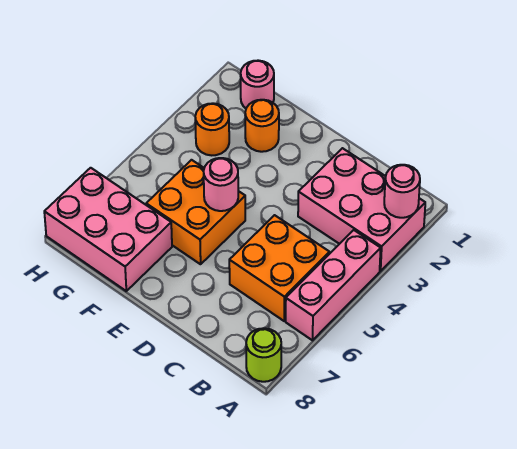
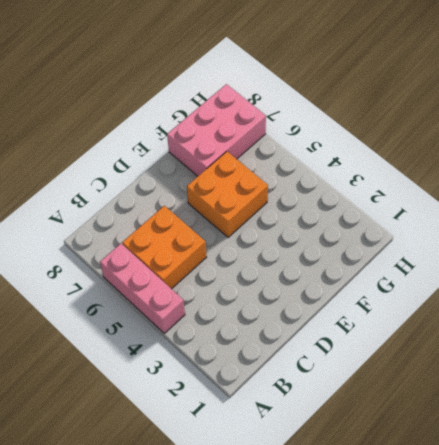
none -> pink 2x3 brick [298,148,425,271]
none -> lime 1x1 round brick [246,328,281,382]

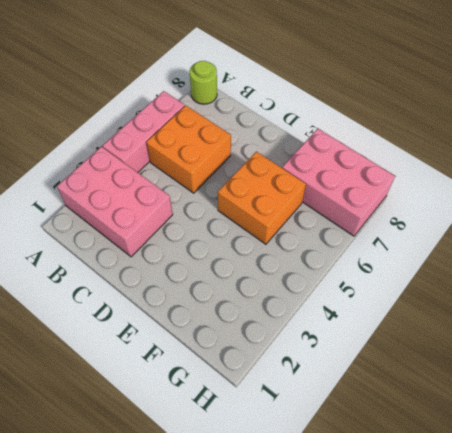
none -> orange 1x1 round brick [245,100,279,152]
none -> pink 1x1 round brick [241,60,274,108]

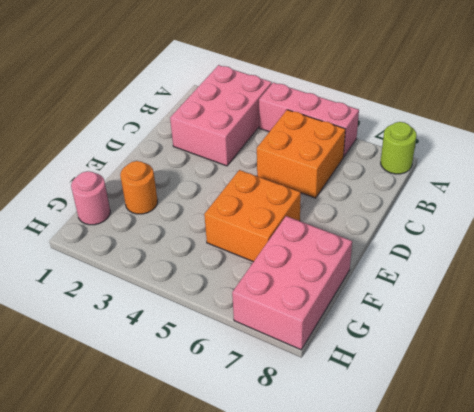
none -> orange 1x1 round brick [195,103,229,155]
none -> pink 1x1 round brick [384,165,420,218]

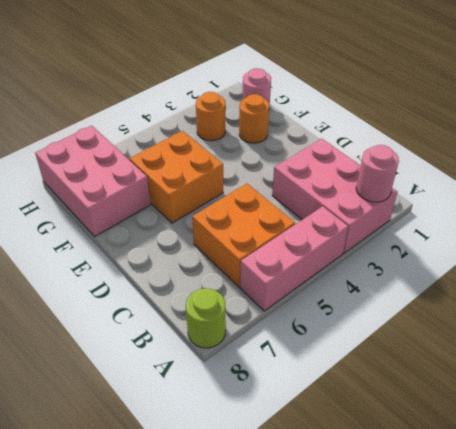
none -> pink 1x1 round brick [204,158,238,211]

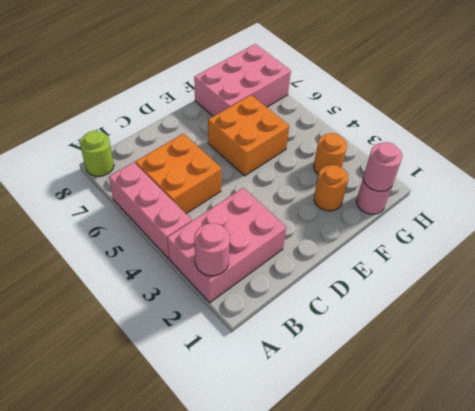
pink 1x1 round brick [363,142,402,191] -> pink 1x1 round brick moved to [204,158,238,211]

